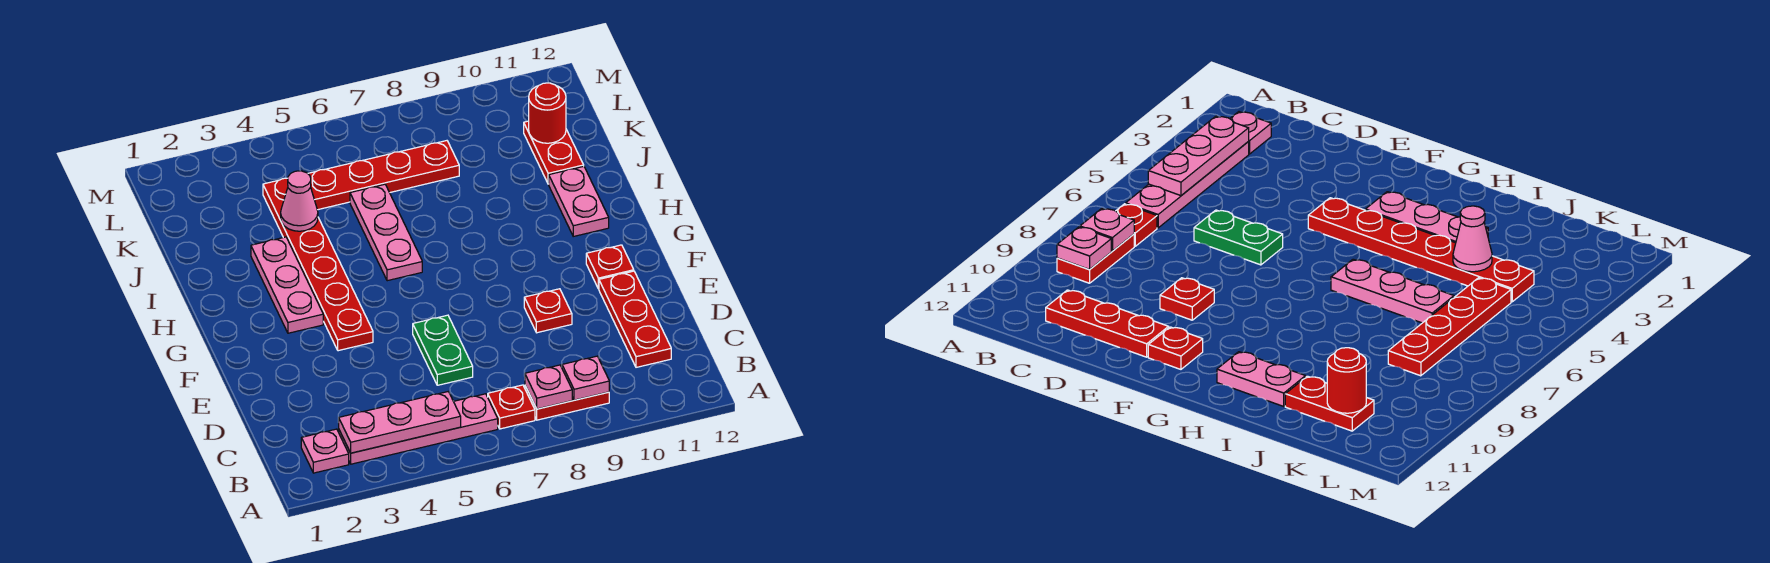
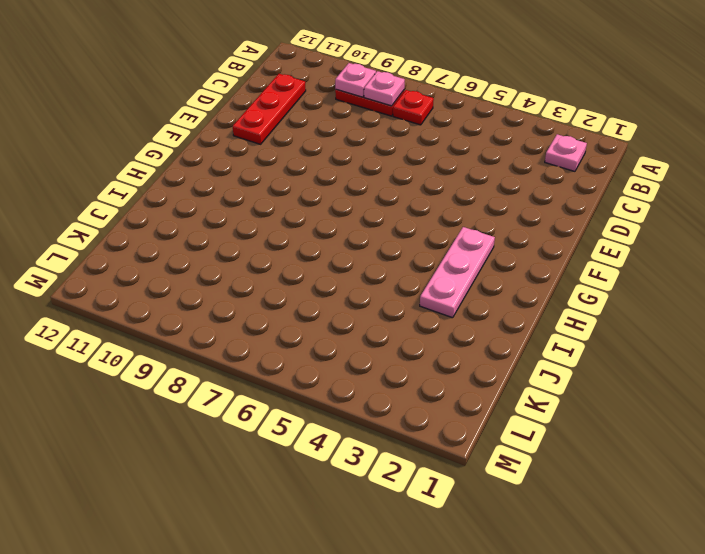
none -> pink 1x4 plate [339,394,498,464]
none -> green 1x2 plate [413,315,473,385]
none -> red 1x1 plate [524,289,572,333]

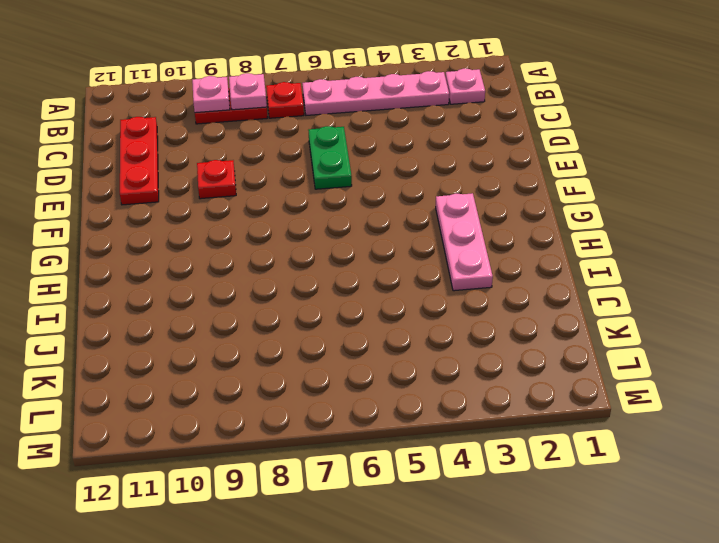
none -> red 1x6 plate [263,178,373,351]
none -> red 1x1 plate [586,245,634,289]
none -> pink 1x3 plate [350,184,422,281]

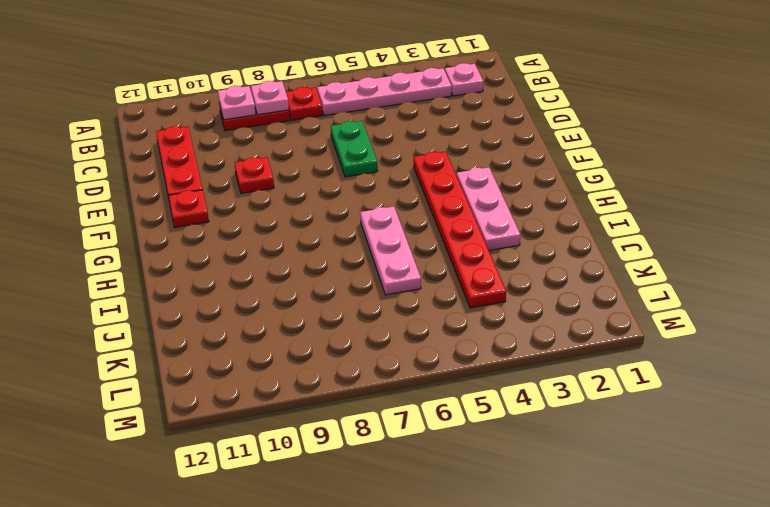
none -> pink 1x2 plate [549,166,609,236]
none -> red 1x2 plate [524,121,584,184]
none -> red 1x4 plate [308,141,459,210]

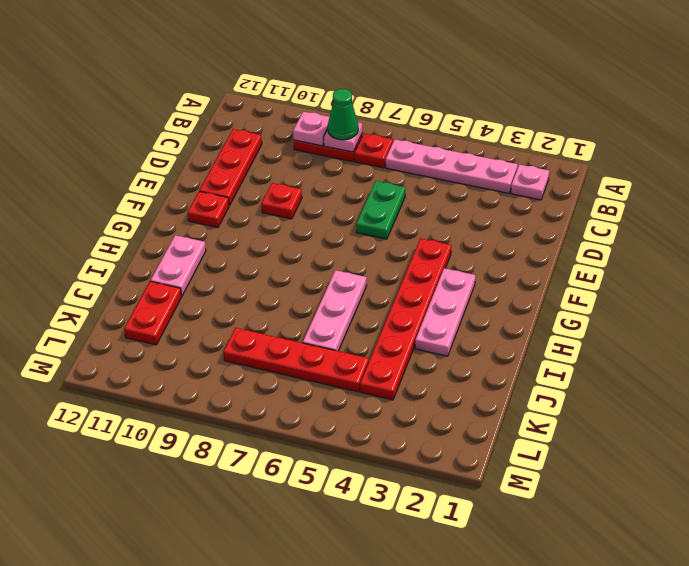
green 1x1 cone [328,89,358,140] -> none
none -> pink 1x3 plate [339,392,461,453]
none -> pink 1x1 cone [281,171,318,231]
none -> red 1x1 round brick [529,83,566,143]

